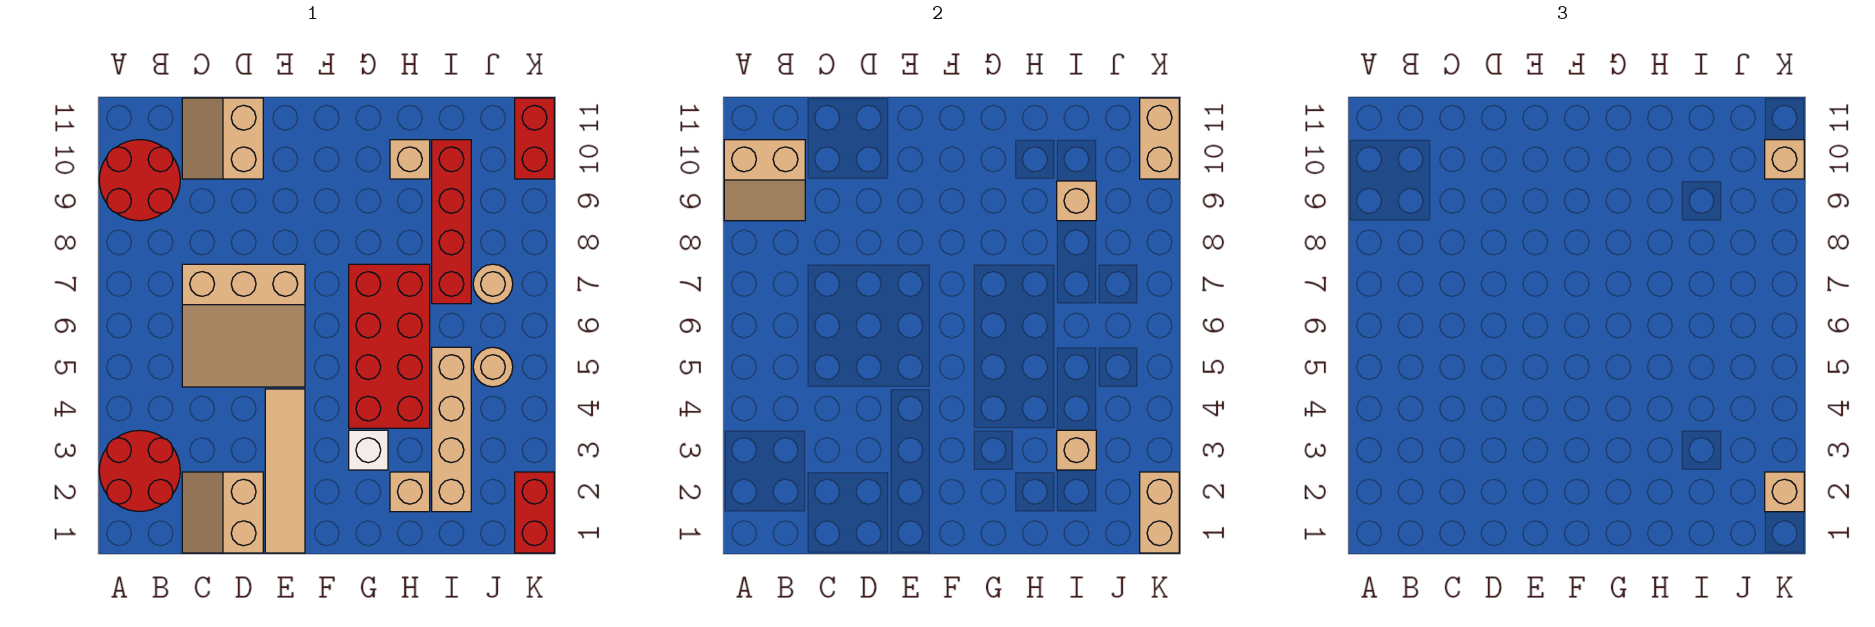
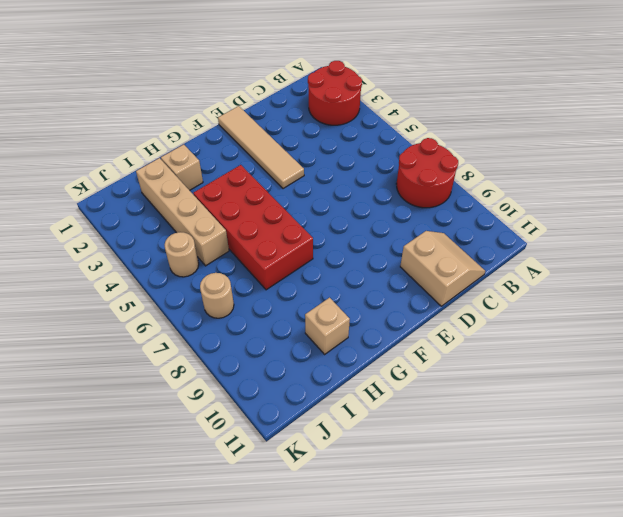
red 2x2 round brick [396,138,458,208] -> red 2x2 round brick moved to [99,140,180,221]
none -> tan 2x2 slope [182,472,263,553]
none -> tan 3x3 slope [182,264,305,387]
none -> white 1x1 brick [349,430,388,470]

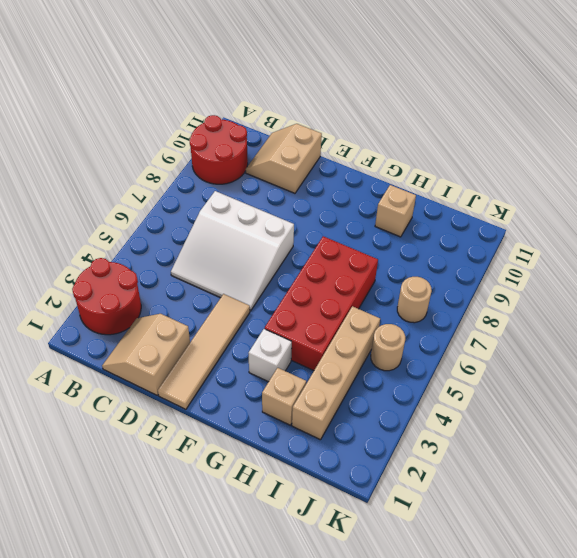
white 3x3 slope [171,191,294,311] -> tan 3x3 slope [182,264,305,387]
none -> red 1x4 brick [432,140,471,304]
none -> red 1x2 brick [515,472,554,553]
none -> red 1x2 brick [515,98,554,179]

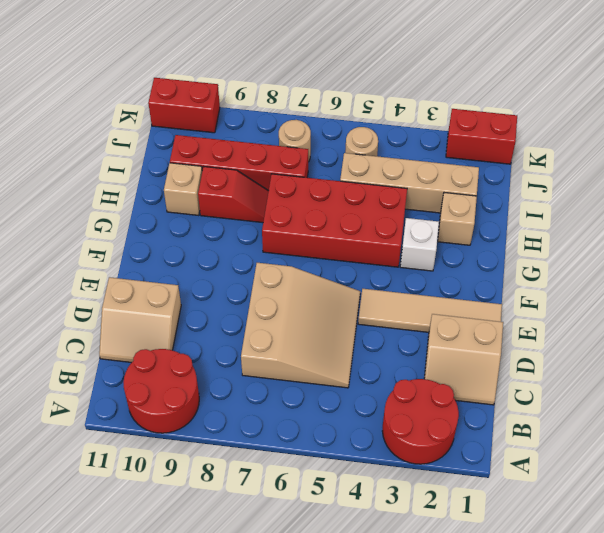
red 1x2 slope [198,167,269,223] -> none
none -> tan 2x2 slope [724,140,805,221]
none -> tan 1x1 brick [1057,430,1096,470]
none -> tan 1x1 brick [1057,181,1096,221]

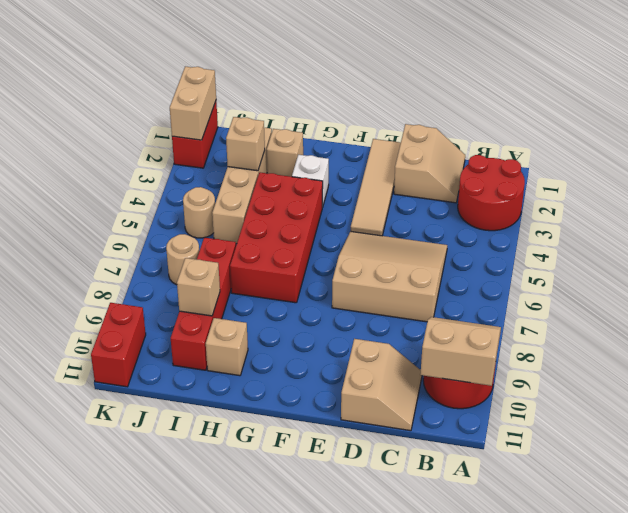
none -> tan 1x2 brick [1140,98,1179,179]
none -> tan 1x1 brick [1765,472,1804,512]
none -> tan 1x1 brick [1765,140,1804,179]

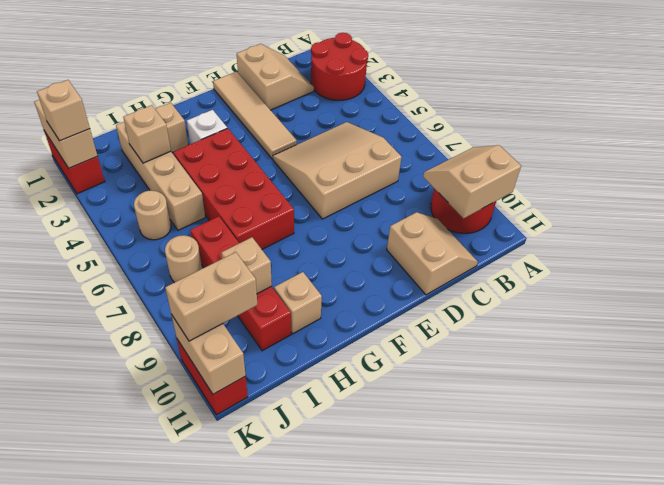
tan 1x2 brick [165,252,257,341] -> tan 1x1 brick [1765,140,1804,179]

